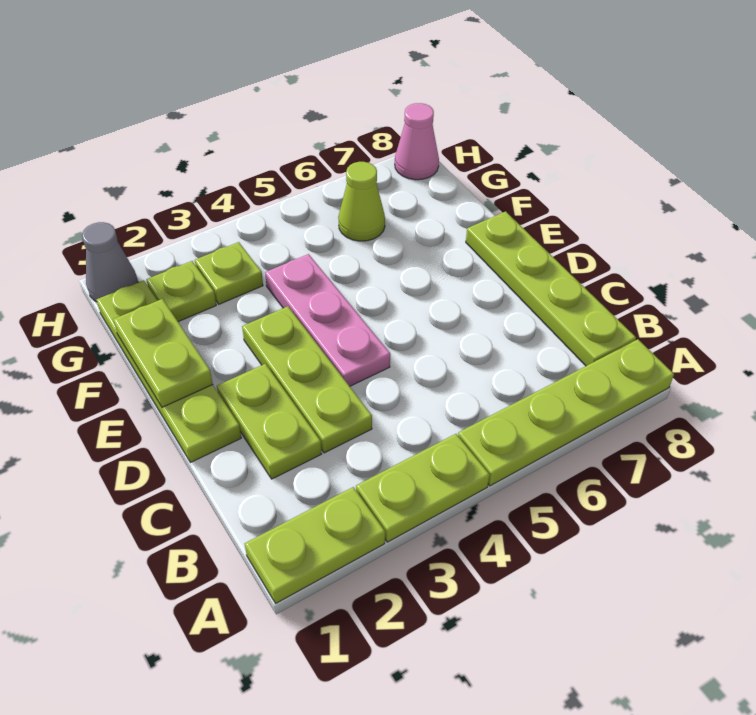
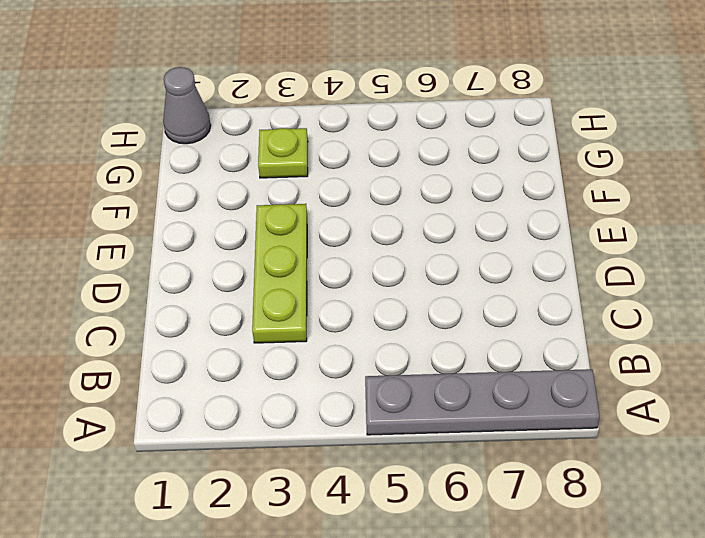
grey 1x4 plate [365,369,599,435] -> lime 1x4 plate [458,339,674,486]
none -> lime 1x2 plate [245,487,385,603]
none -> lime 1x2 plate [356,434,490,542]
none -> lime 1x4 plate [466,211,636,366]

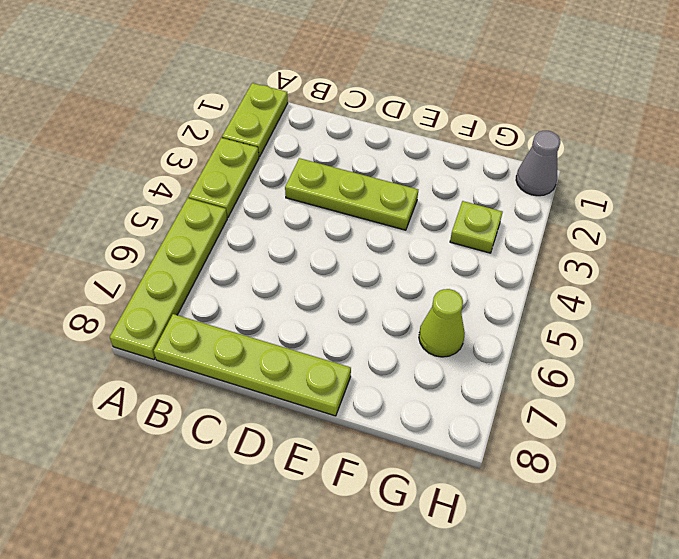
none -> lime 1x2 plate [217,364,322,479]
none -> lime 1x4 plate [96,280,241,463]
none -> pink 1x3 plate [265,254,390,386]

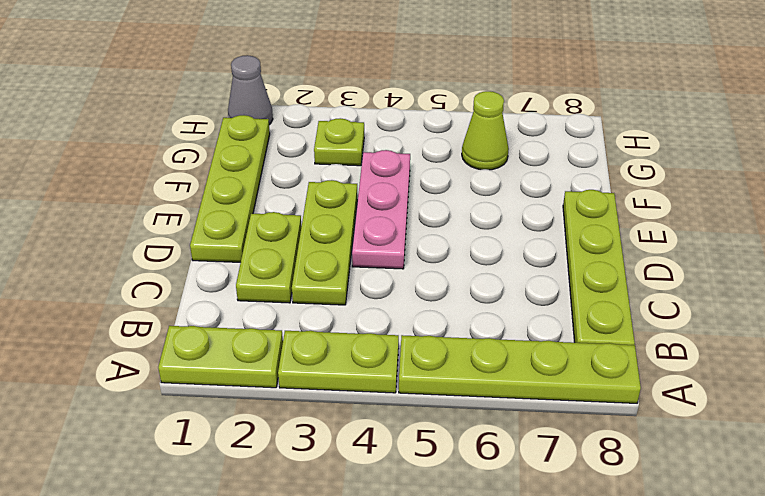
none -> lime 1x1 plate [146,261,216,322]
none -> pink 1x1 cone [395,103,439,180]
none -> lime 1x2 plate [113,299,213,407]

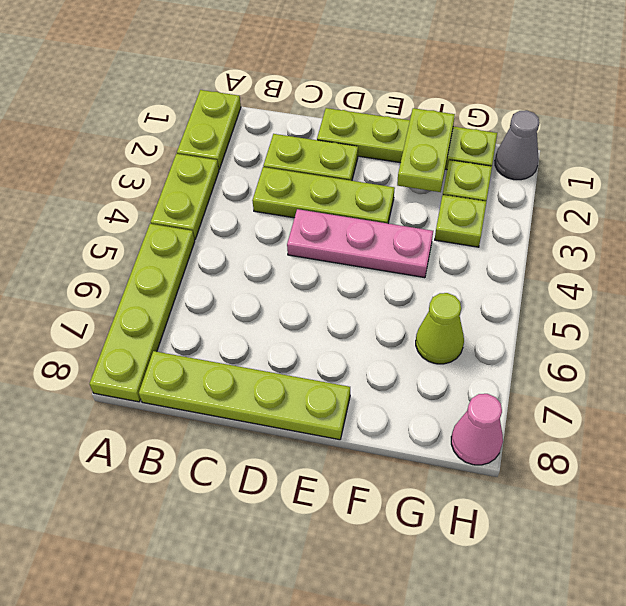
lime 1x2 plate [397,108,455,192] -> lime 1x2 plate turned to [113,299,213,407]

